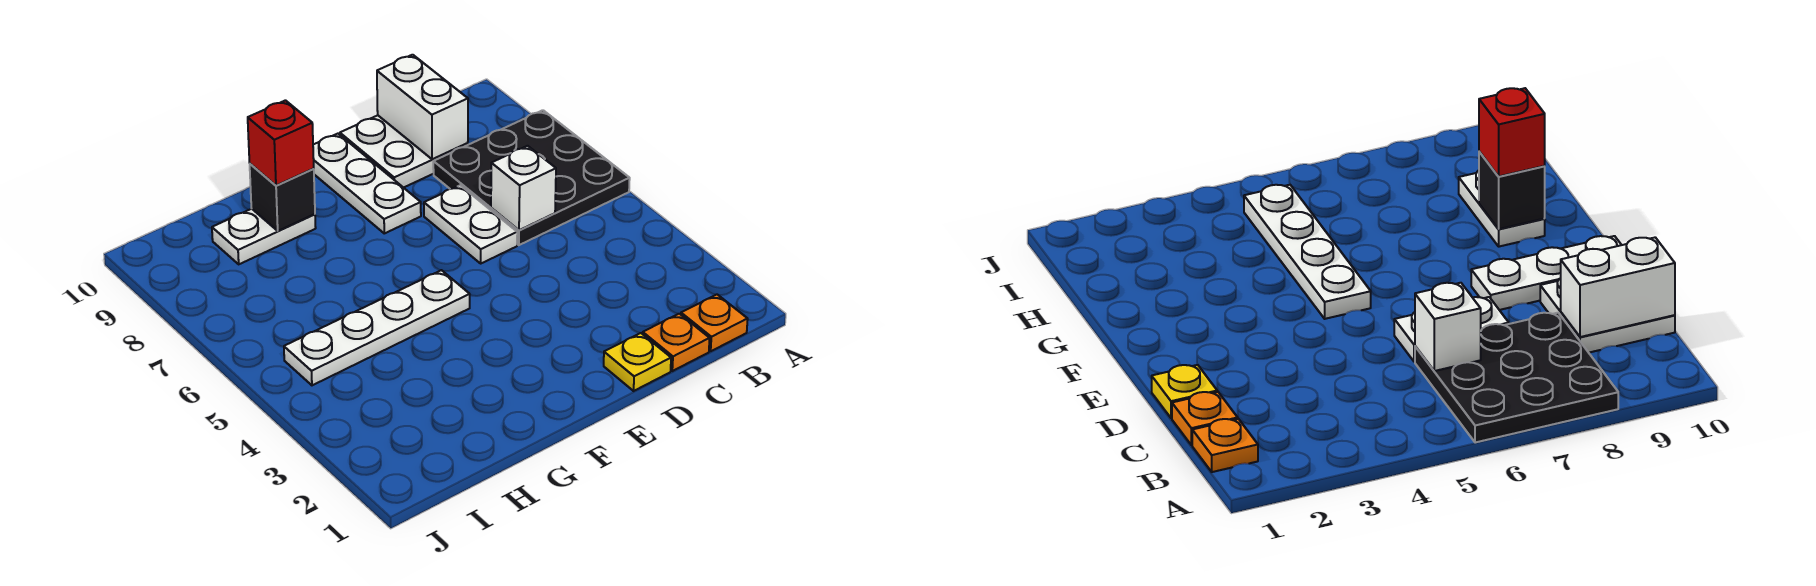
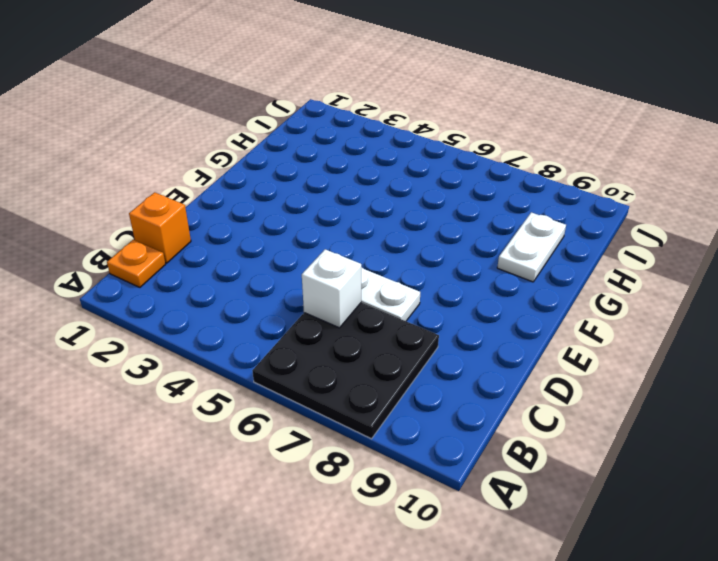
orange 1x1 brick [129,192,191,263] -> orange 1x1 plate [643,314,710,371]
none -> white 2x2 plate [340,115,468,188]
none -> yellow 1x1 plate [604,333,671,391]
none -> white 1x3 plate [313,134,421,233]

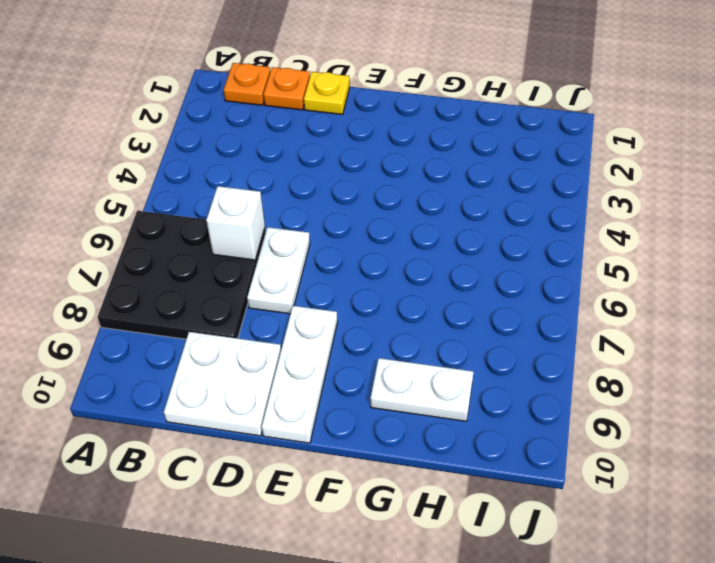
none -> white 1x4 plate [284,270,470,385]
none -> white 1x2 brick [377,55,468,159]
none -> black 1x1 brick [250,164,315,231]

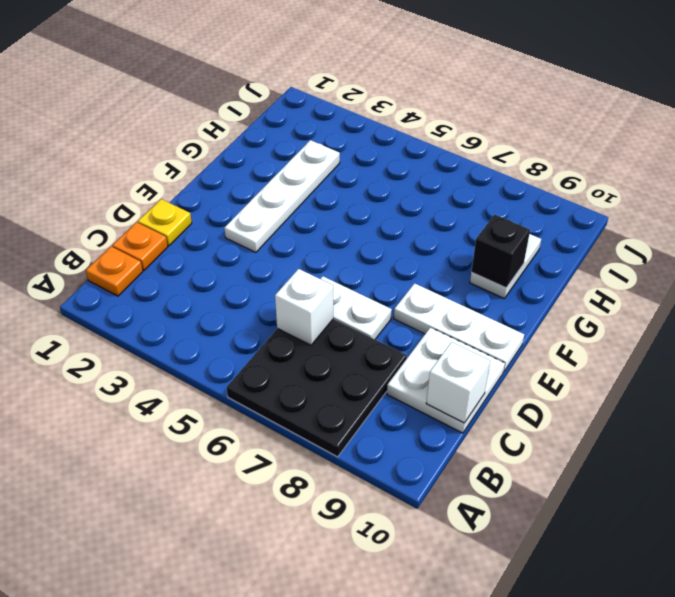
white 1x1 brick [426,342,490,423] -> white 1x2 brick [377,55,468,159]
white 1x4 plate [224,140,340,252] -> white 1x4 plate moved to [284,270,470,385]
none -> red 1x1 brick [248,100,314,186]

